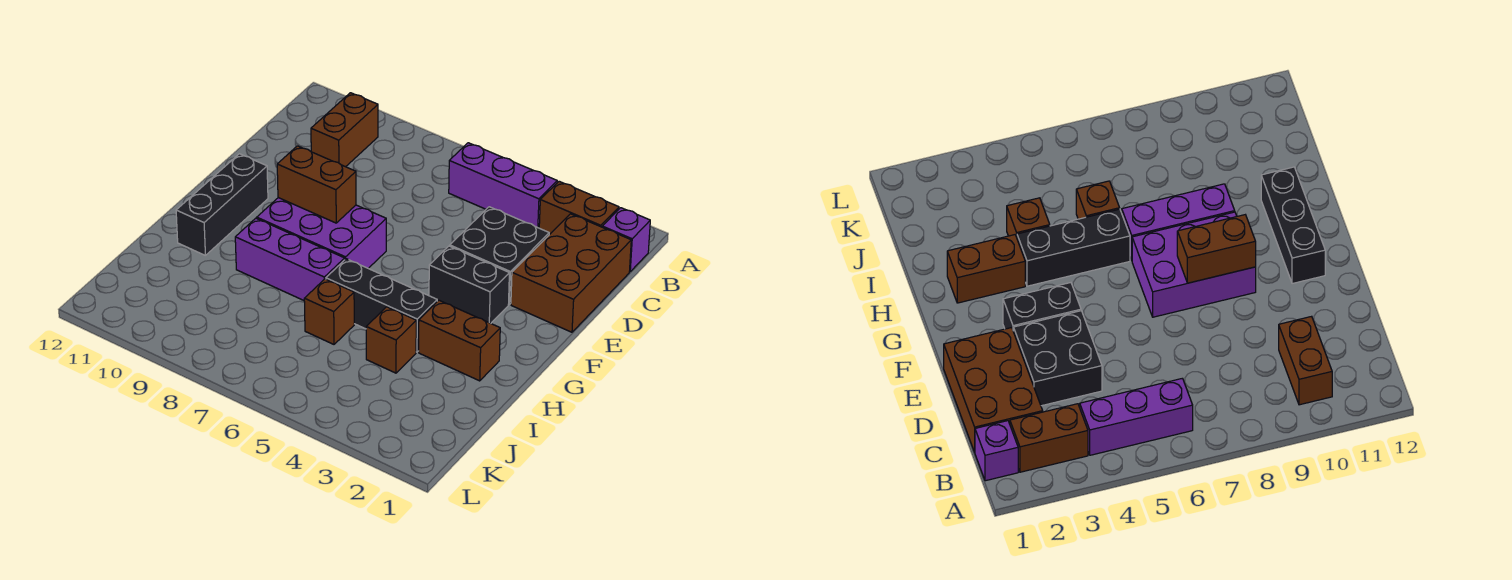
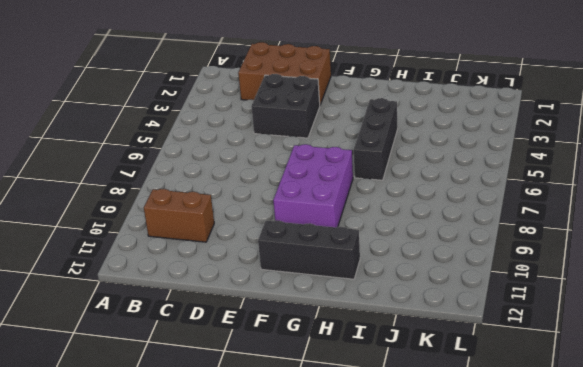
none -> purple 1x1 brick [602,208,650,272]
none -> brown 1x2 brick [539,181,619,235]
none -> purple 1x3 brick [449,143,557,228]

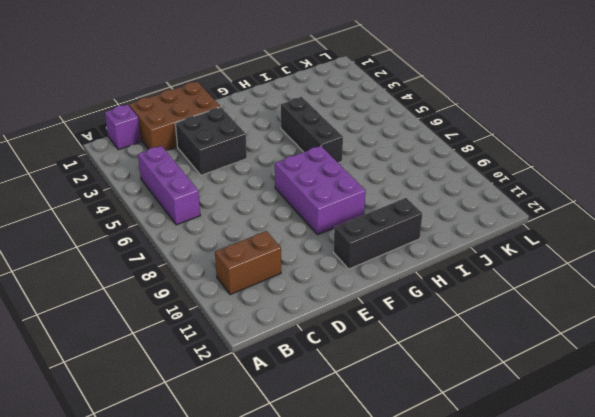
none -> brown 1x2 brick [539,181,619,235]
none -> black 1x2 brick [429,246,509,323]
none -> brown 1x2 brick [419,300,500,381]

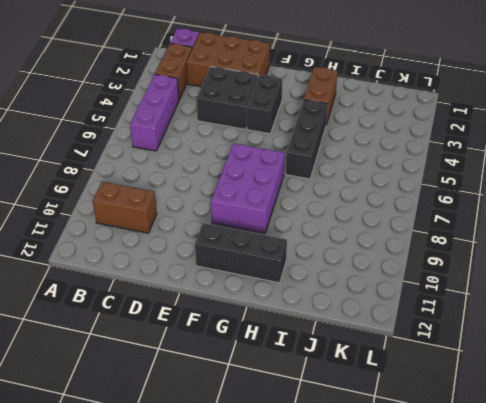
none -> purple 1x3 brick [235,218,345,300]
none -> brown 1x1 brick [366,307,416,373]
none -> brown 1x1 brick [304,279,354,344]

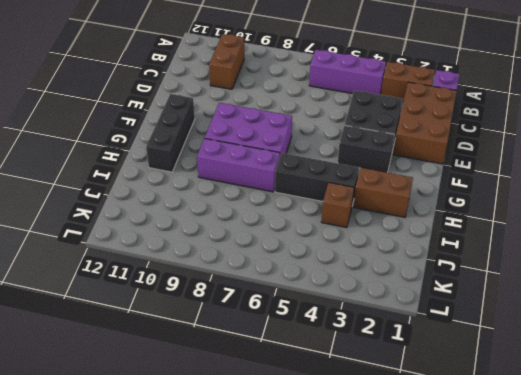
none -> brown 1x1 brick [304,279,354,344]
none -> brown 1x2 brick [277,146,356,223]

